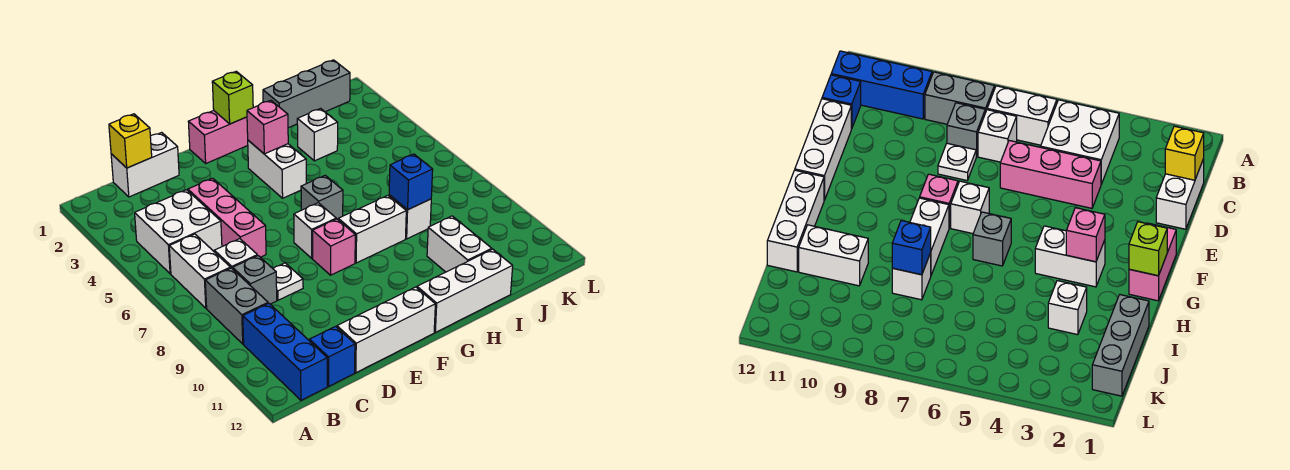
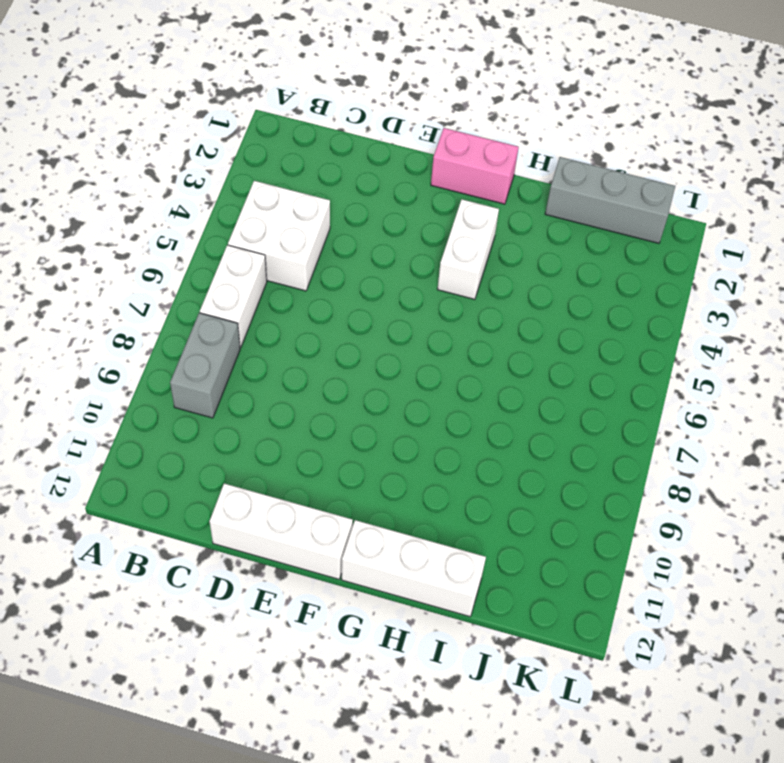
none -> blue 1x3 brick [243,303,327,400]
none -> white 1x2 brick [111,132,179,197]
none -> white 1x1 brick [214,239,257,269]

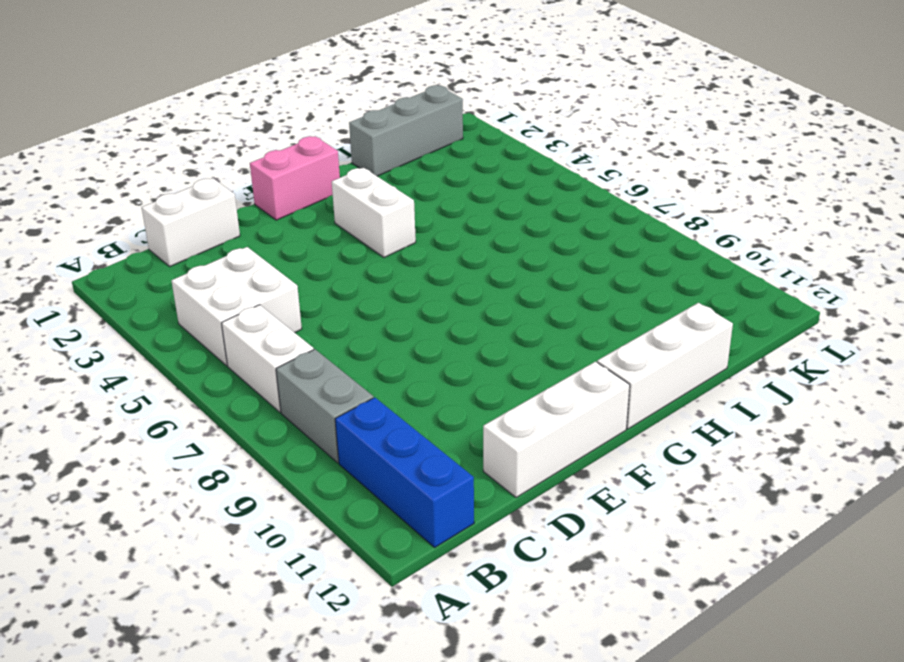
none -> white 1x1 brick [214,239,257,269]
none -> grey 1x1 brick [233,256,277,304]
none -> blue 1x1 brick [310,326,355,386]

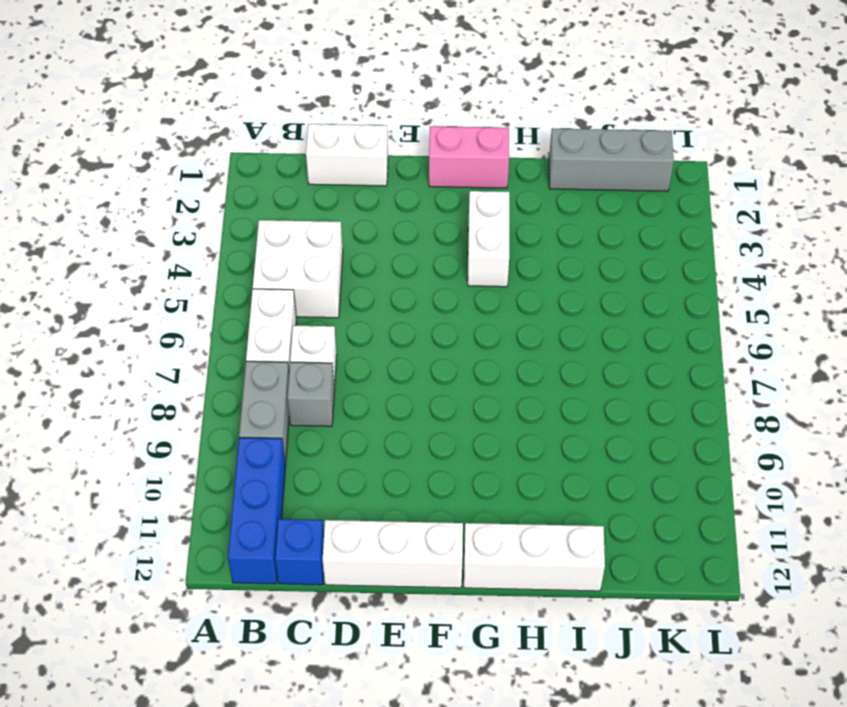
none -> pink 1x3 brick [188,178,266,257]
none -> white 1x1 plate [273,263,303,300]
none -> white 1x1 brick [294,203,336,258]

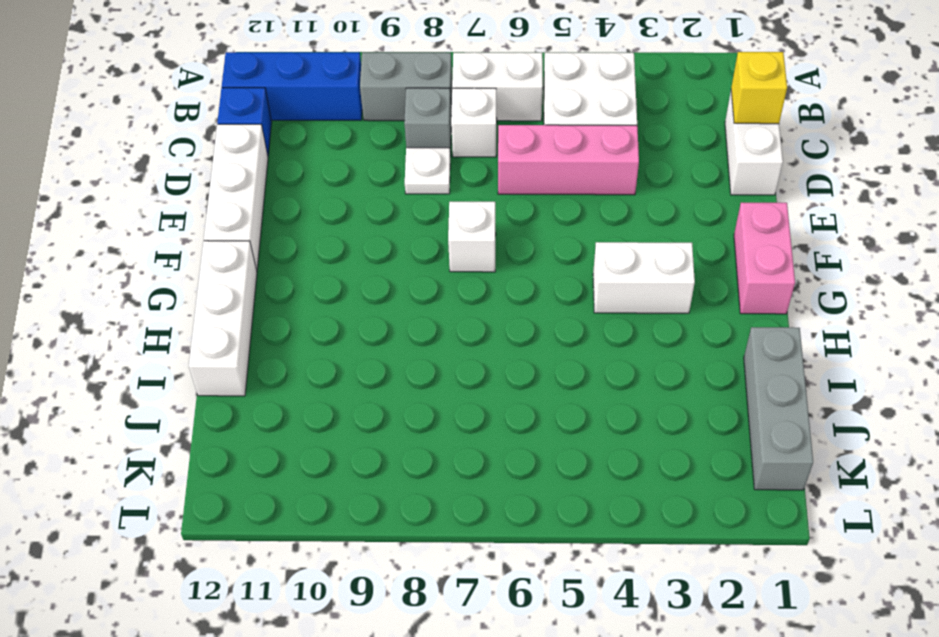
none -> pink 1x1 brick [312,219,355,275]
none -> grey 1x1 brick [301,175,343,219]
none -> white 1x2 brick [338,196,406,263]

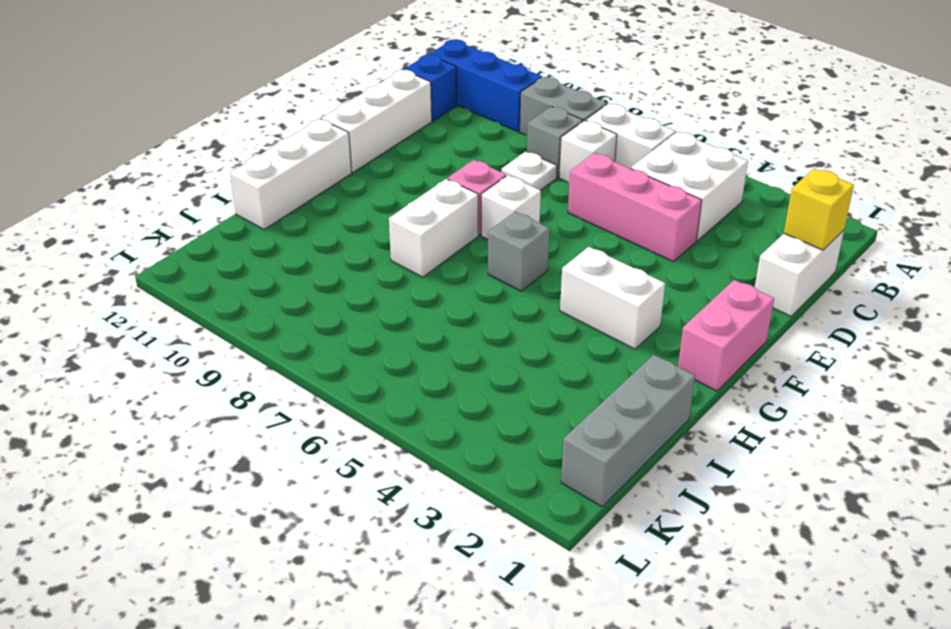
none -> white 1x1 brick [297,108,338,161]
none -> white 1x1 brick [389,195,431,239]
none -> white 1x2 brick [427,216,492,272]

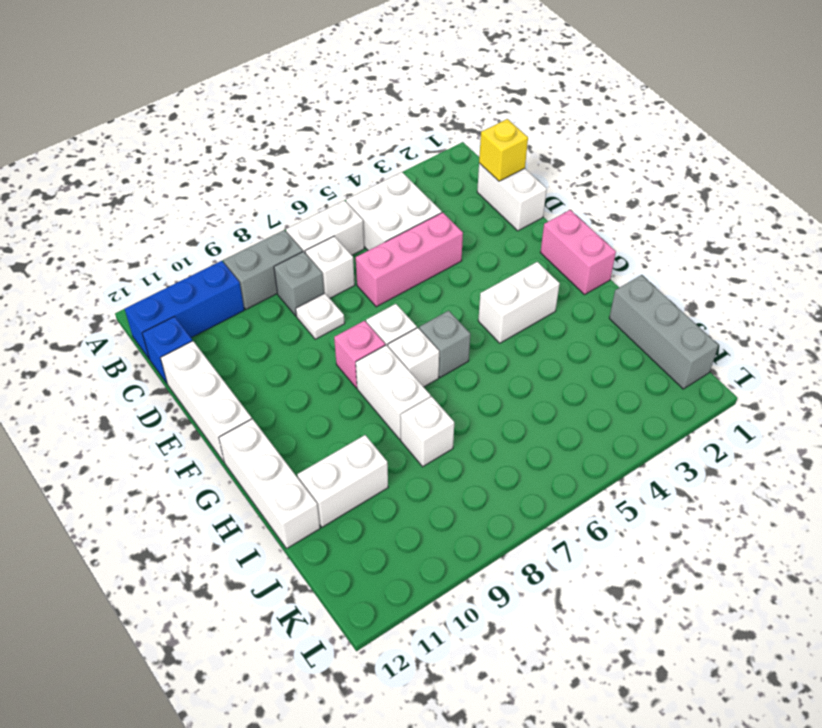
white 1x1 brick [388,328,439,387] -> white 1x1 brick moved to [297,108,338,161]
none -> lime 1x1 brick [212,71,253,124]
none -> pink 1x1 brick [247,100,288,154]
none -> blue 1x1 brick [389,154,433,210]

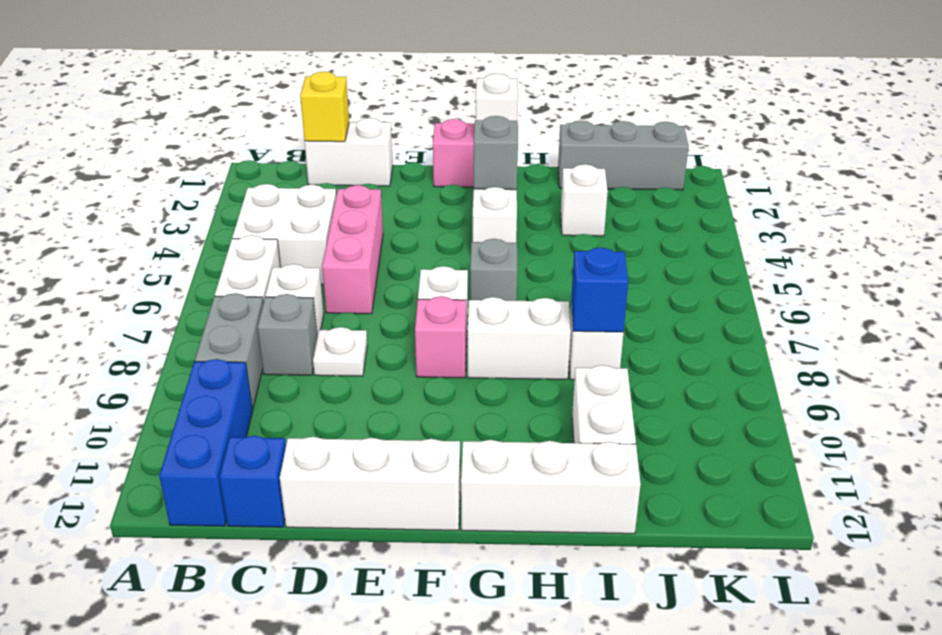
white 1x1 brick [476,74,518,121] -> lime 1x1 brick [212,71,253,124]
grey 1x1 brick [474,116,518,190] -> pink 1x1 brick [247,100,288,154]

